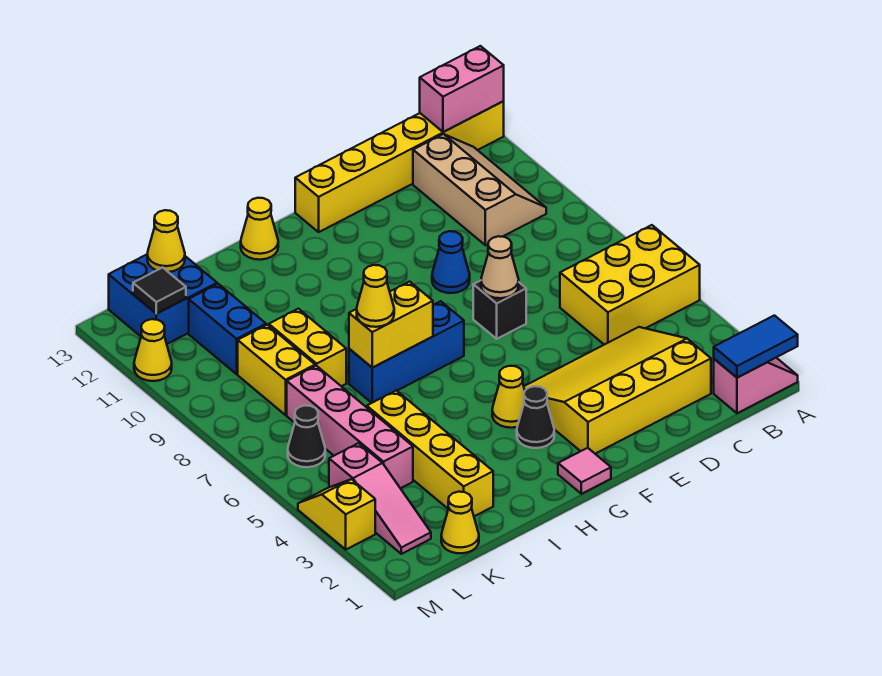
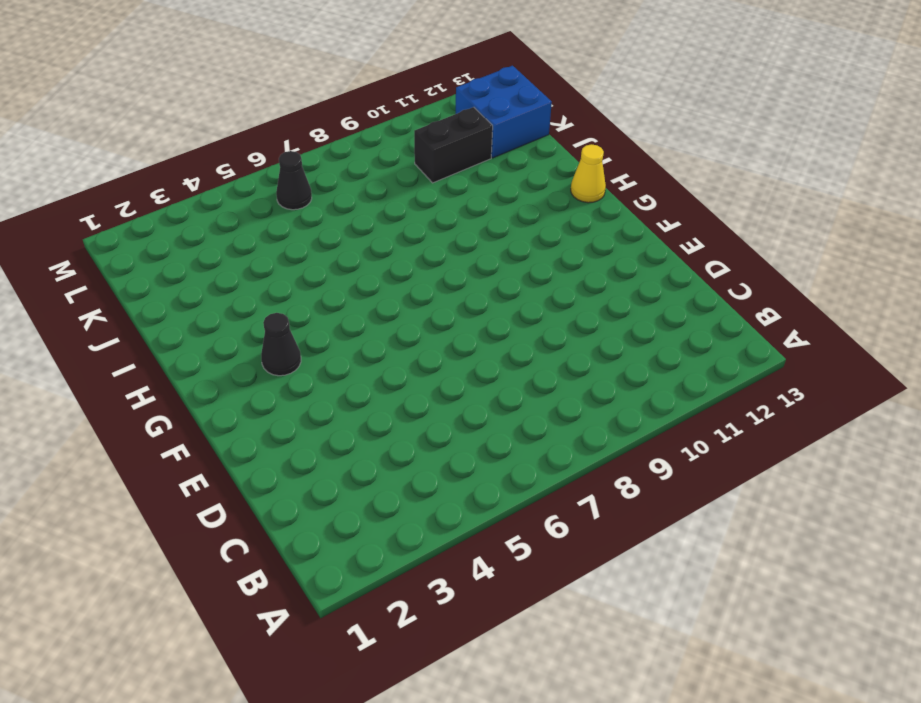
black 1x2 brick [414,107,493,183] -> blue 1x2 brick [189,284,266,374]
none -> pink 1x2 slope [714,358,798,413]
none -> yellow 2x3 brick [560,225,700,345]
none -> yellow 1x6 brick [295,101,504,232]
none -> tan 2x3 slope [413,134,546,245]

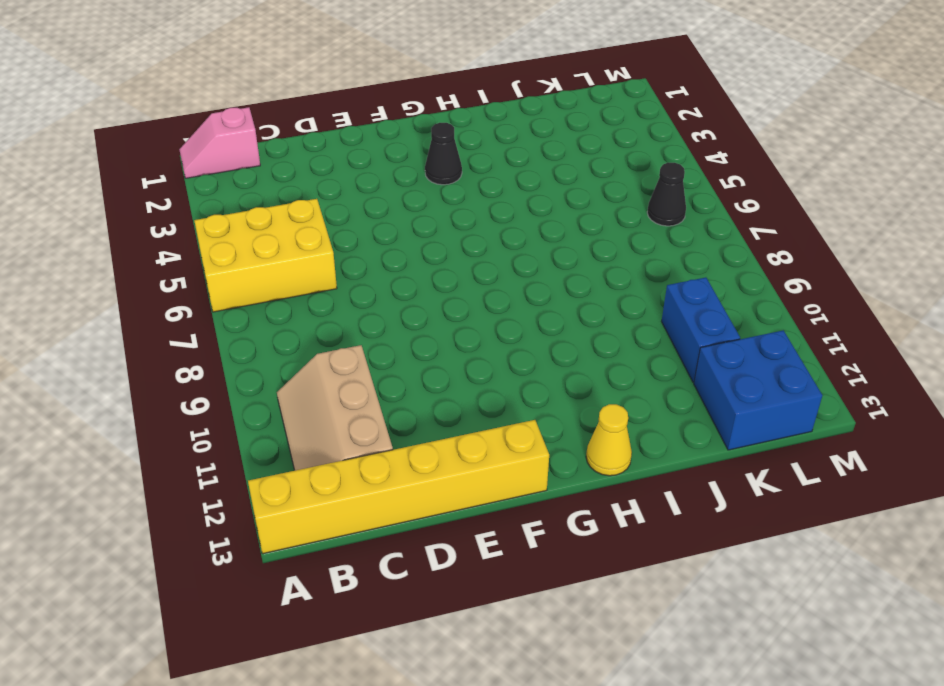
none -> yellow 3x4 slope [524,327,711,454]
none -> black 1x1 brick [473,280,526,339]
none -> blue 1x1 cone [432,231,470,293]
none -> pink 1x1 tile [558,448,611,494]

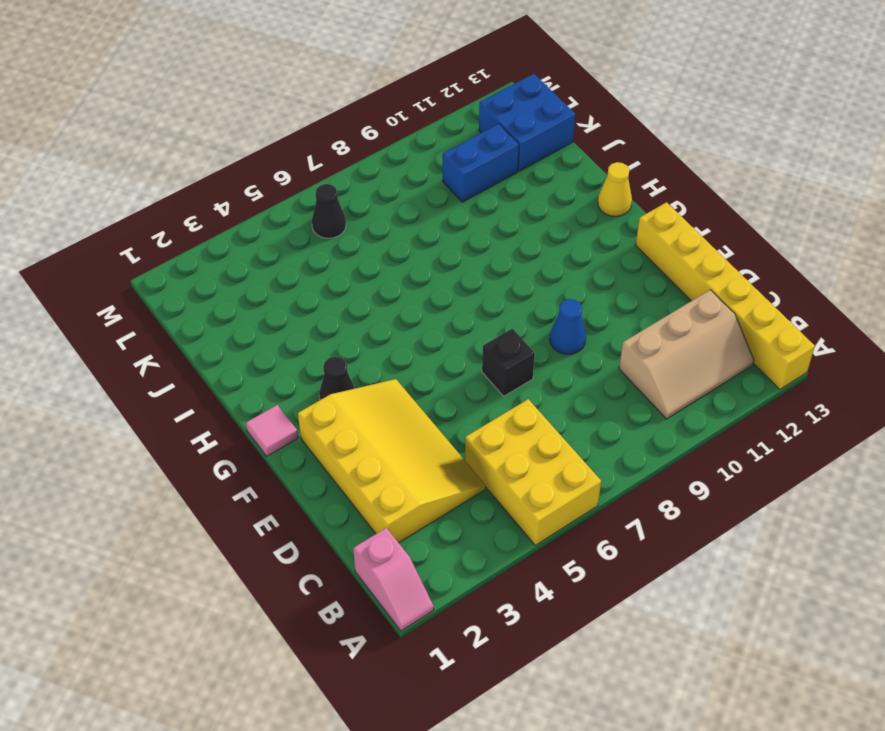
none -> yellow 1x1 cone [492,366,525,428]
none -> blue 1x3 brick [349,301,464,403]
none -> yellow 1x4 brick [367,390,493,516]
none -> yellow 1x2 brick [269,309,346,386]

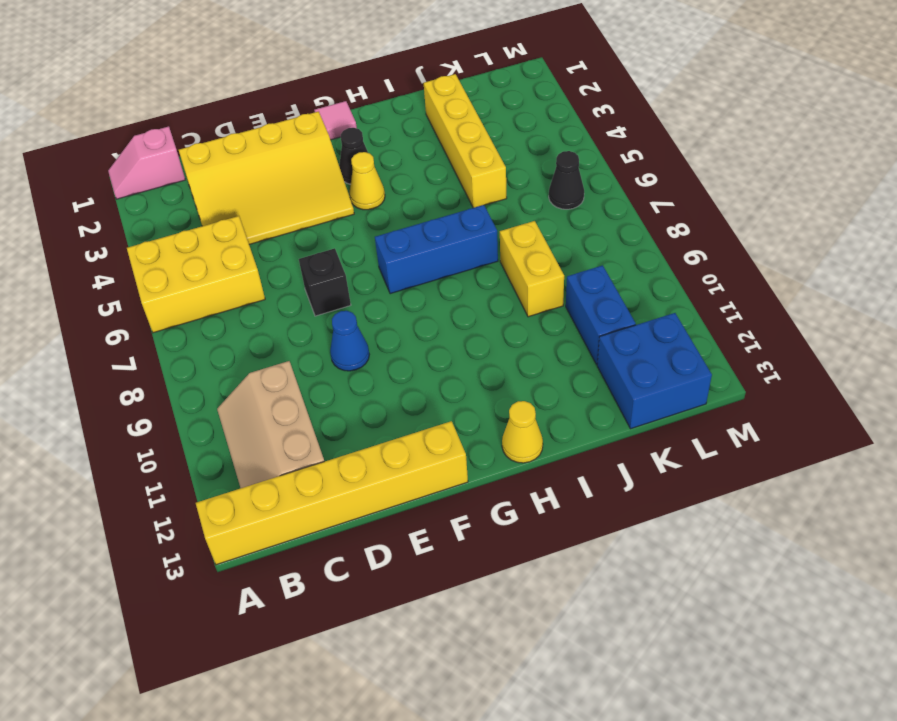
none -> yellow 1x1 cone [441,492,479,553]
none -> pink 1x4 brick [287,366,413,488]
none -> yellow 1x2 brick [238,325,315,415]
none -> pink 1x3 slope [329,443,431,554]

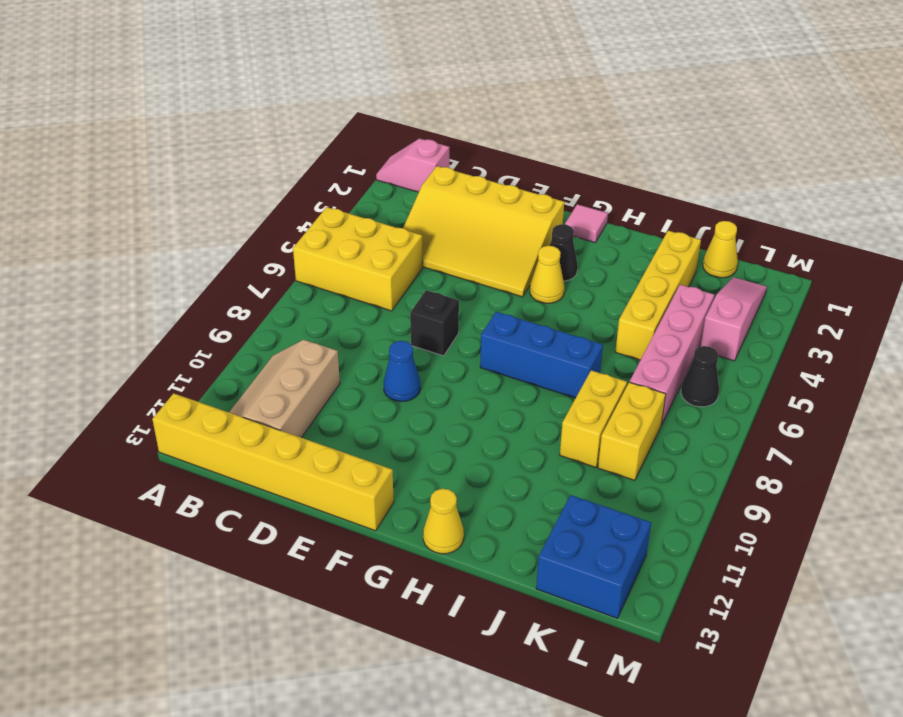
none -> blue 1x2 brick [189,284,266,374]
none -> yellow 1x2 slope [298,479,375,549]
none -> yellow 1x1 cone [134,319,172,381]
none -> blue 1x2 tile [714,315,798,378]

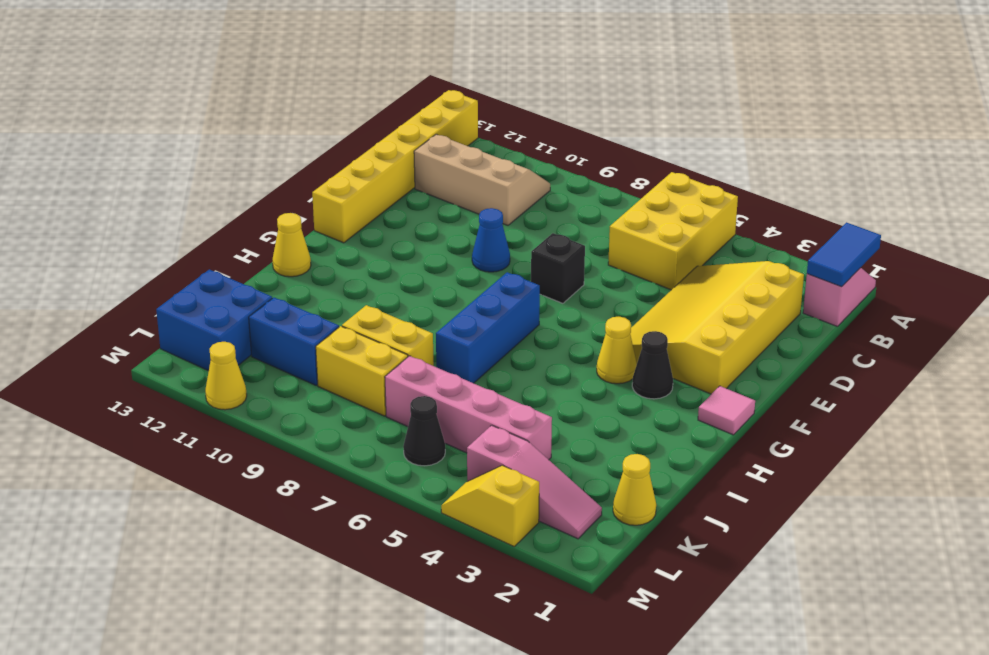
none -> yellow 1x4 brick [367,390,493,516]
none -> pink 1x2 brick [420,46,504,132]
none -> tan 1x1 cone [481,236,519,298]
none -> yellow 1x2 brick [349,282,433,368]

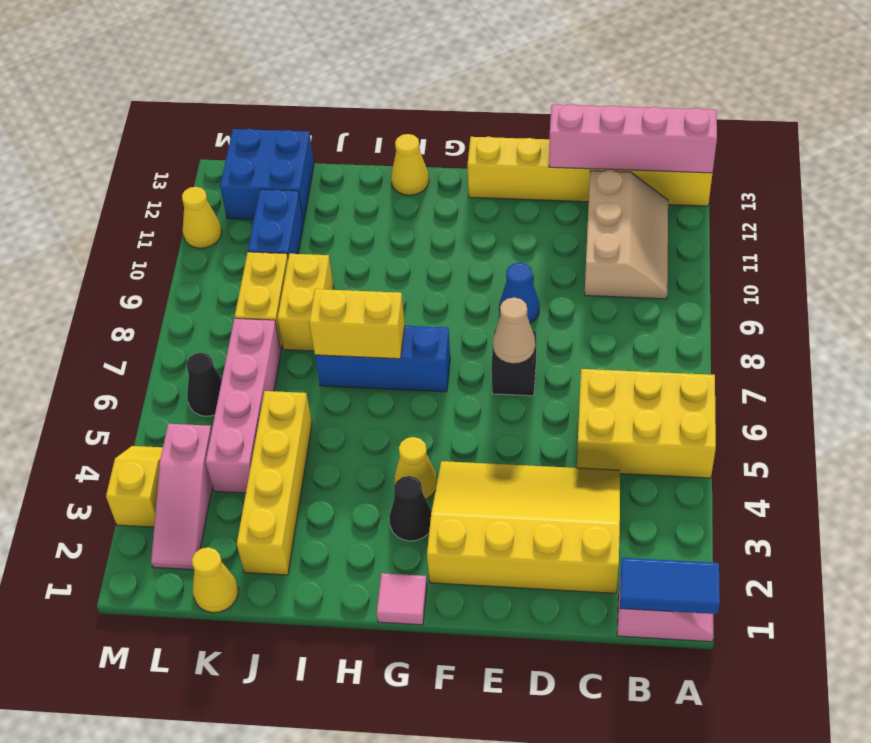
pink 1x4 brick [549,104,717,173] -> pink 1x2 brick [420,46,504,132]
none -> yellow 1x1 cone [147,210,185,272]
none -> black 1x1 tile [133,267,186,314]
none -> yellow 1x1 cone [357,265,394,327]

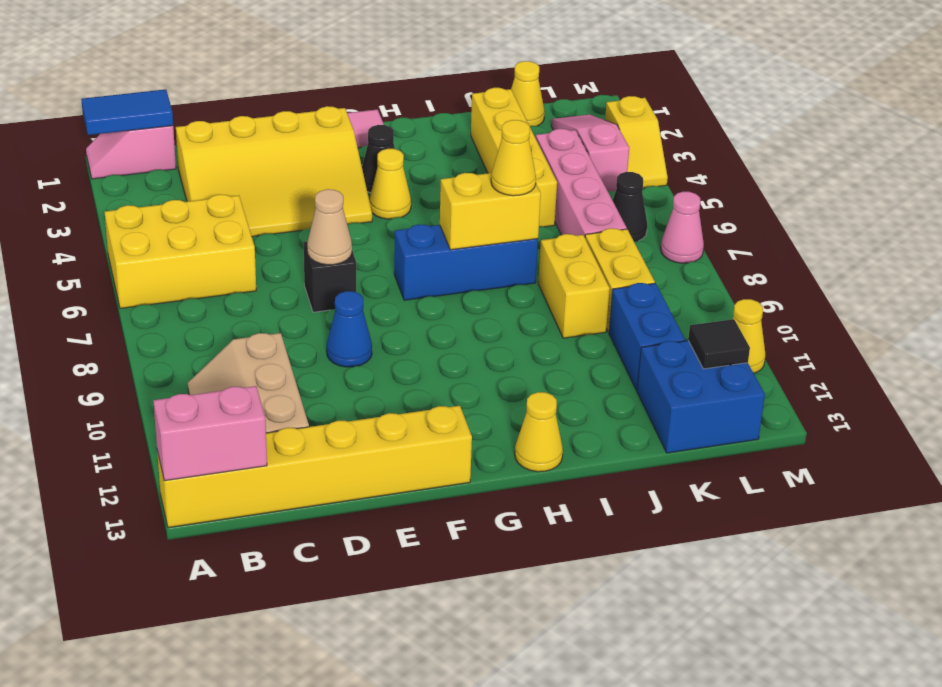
pink 1x1 cone [660,192,704,263] -> none
none -> yellow 1x1 cone [147,210,185,272]

